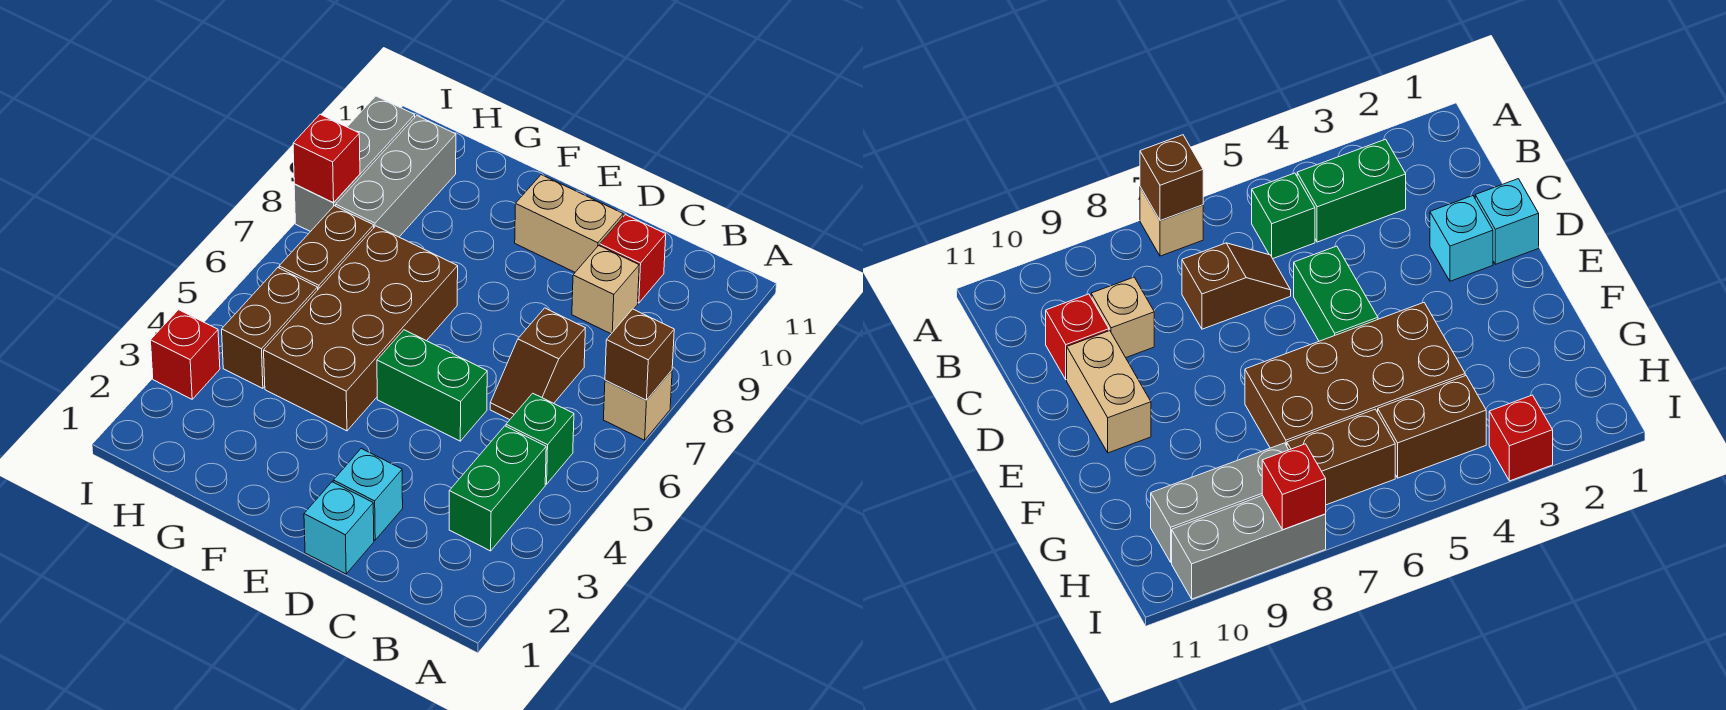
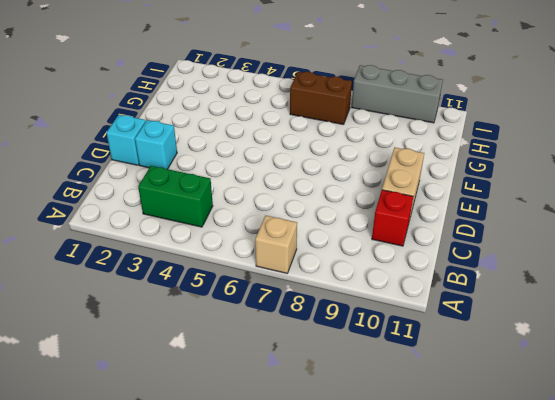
none -> green 1x1 brick [506,393,574,484]
none -> brown 1x2 slope [490,308,585,420]
none -> tan 1x1 brick [572,246,639,334]

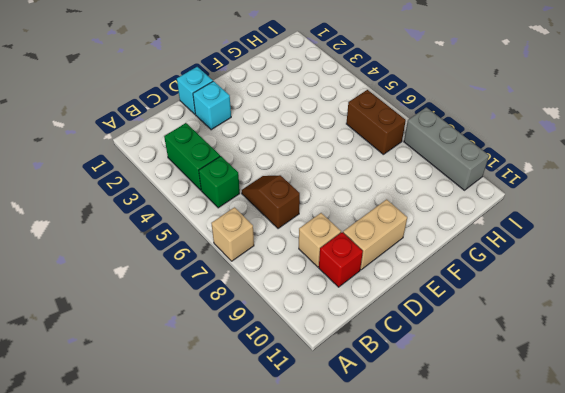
none -> green 1x2 brick [377,330,487,441]
none -> brown 2x4 brick [264,226,458,431]
none -> brown 1x2 brick [222,268,318,388]

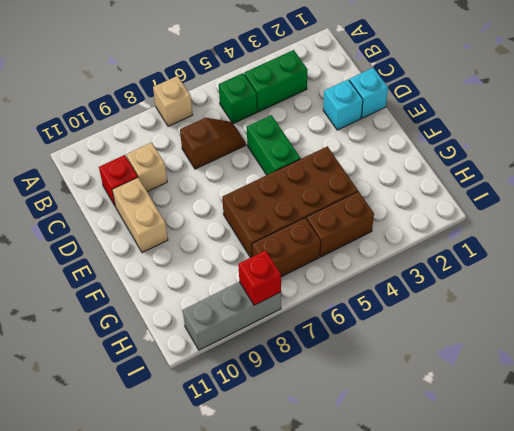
none -> grey 1x3 brick [336,116,456,237]
none -> red 1x1 brick [151,310,220,399]
none -> brown 1x1 brick [605,309,674,400]

